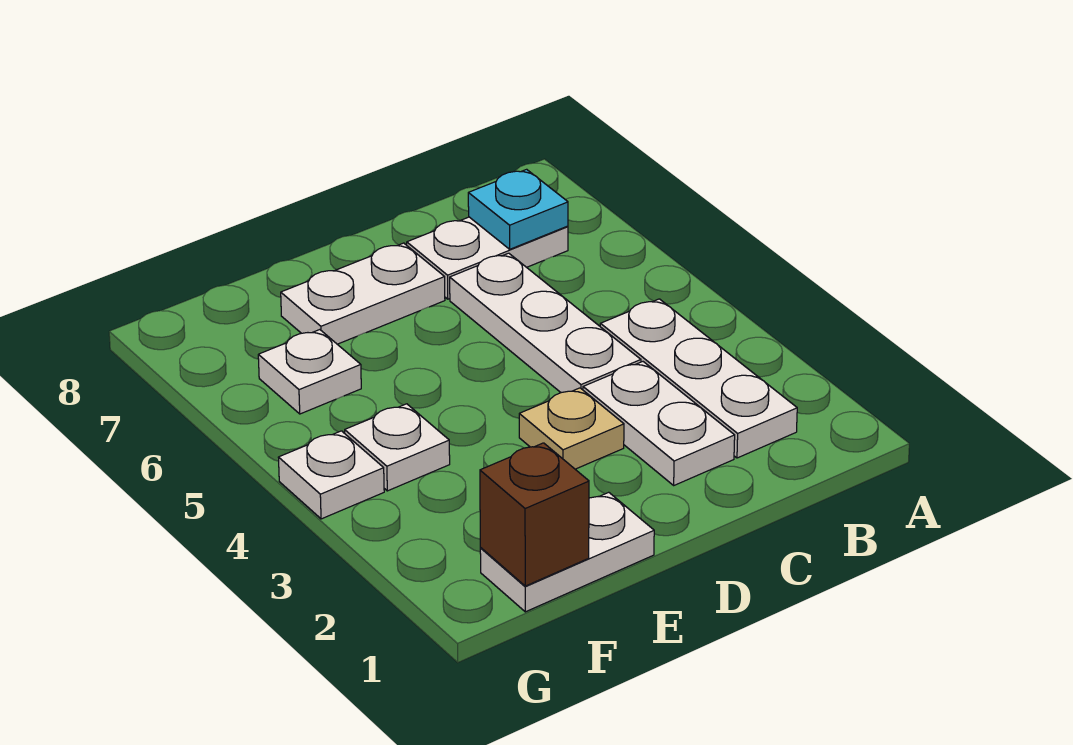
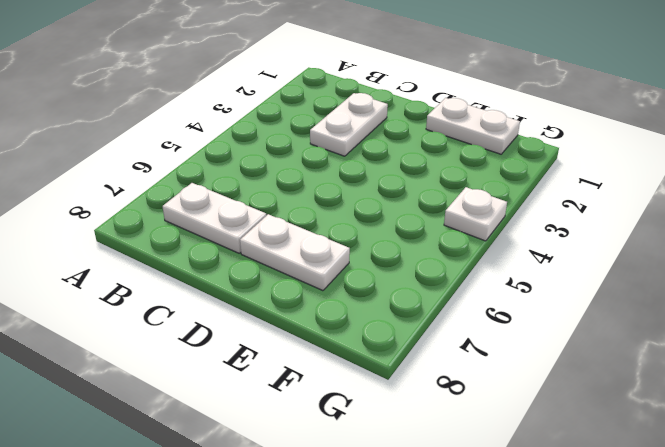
none -> white 1x3 plate [600,299,797,458]
none -> white 1x3 plate [450,253,641,393]
none -> tan 1x1 plate [519,388,624,469]

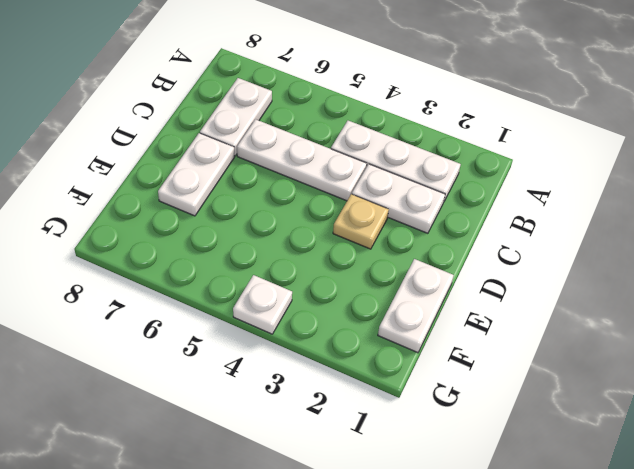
none -> white 1x1 plate [345,404,450,491]
none -> white 1x1 plate [258,330,361,414]
none -> cyan 1x1 plate [468,169,568,249]

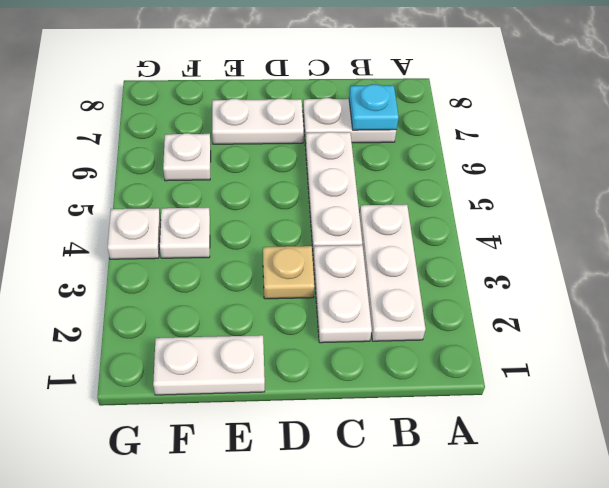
none -> brown 1x1 brick [480,443,589,586]

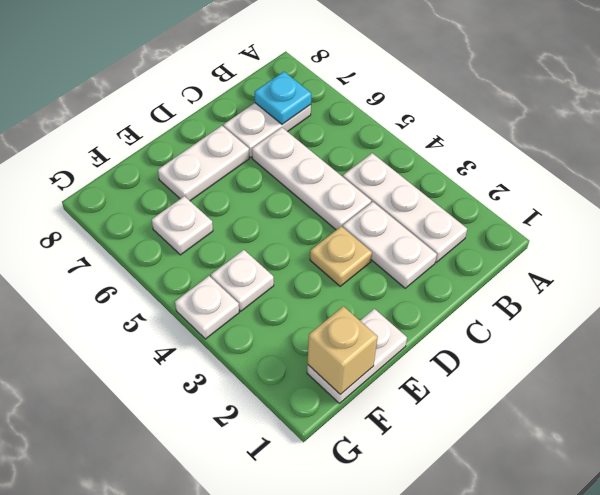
tan 1x1 brick [307,306,378,394] -> brown 1x1 brick [480,443,589,586]

